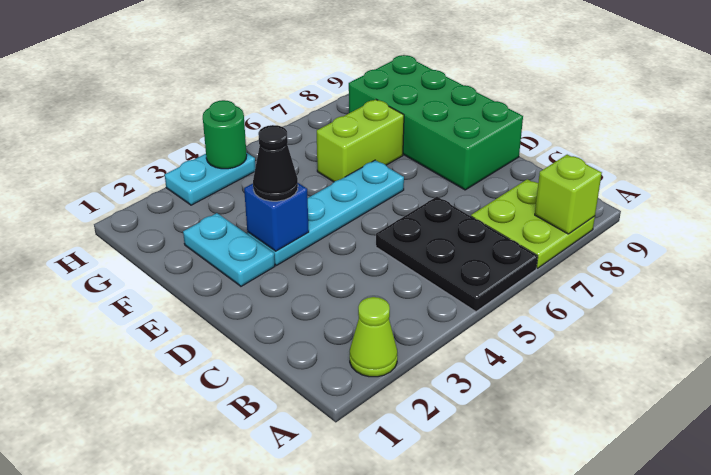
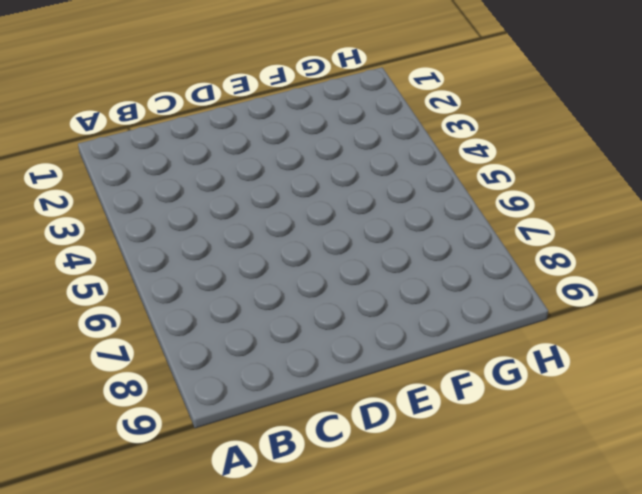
none -> lime 1x1 cone [350,297,397,377]
none -> black 2x3 plate [376,197,538,312]
none -> lime 2x2 plate [471,179,595,268]

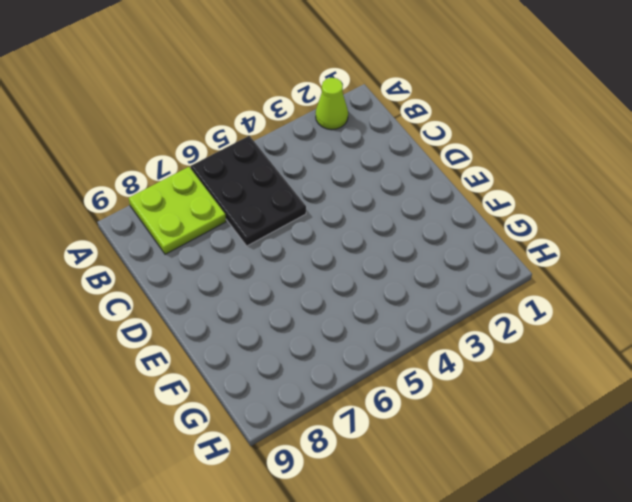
none -> green 2x4 brick [349,55,523,190]
none -> cyan 1x2 plate [183,213,275,286]
none -> cyan 1x4 plate [247,160,404,265]

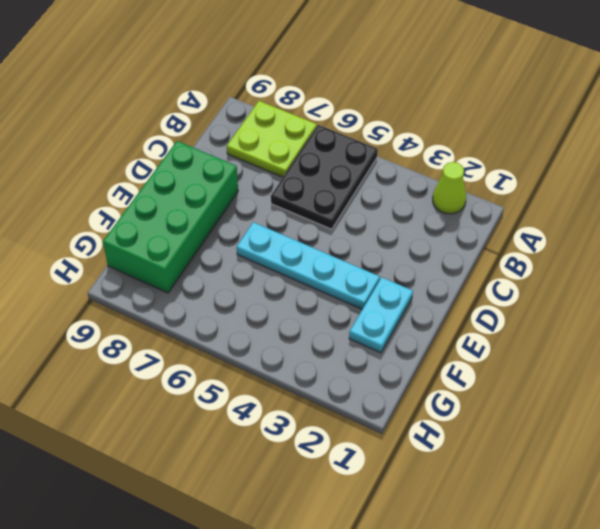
none -> lime 1x2 brick [317,99,404,182]
none -> cyan 1x2 plate [165,153,255,205]
none -> lime 1x1 brick [535,155,602,234]

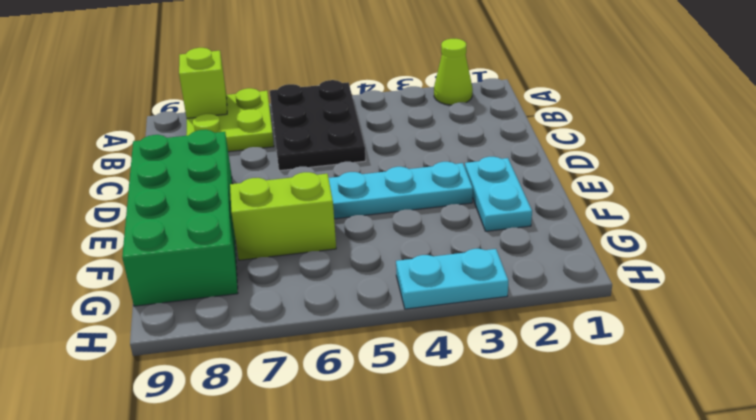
none -> blue 1x1 brick [244,183,309,251]
none -> green 1x1 round brick [203,100,247,169]
none -> black 1x1 cone [253,125,298,201]

